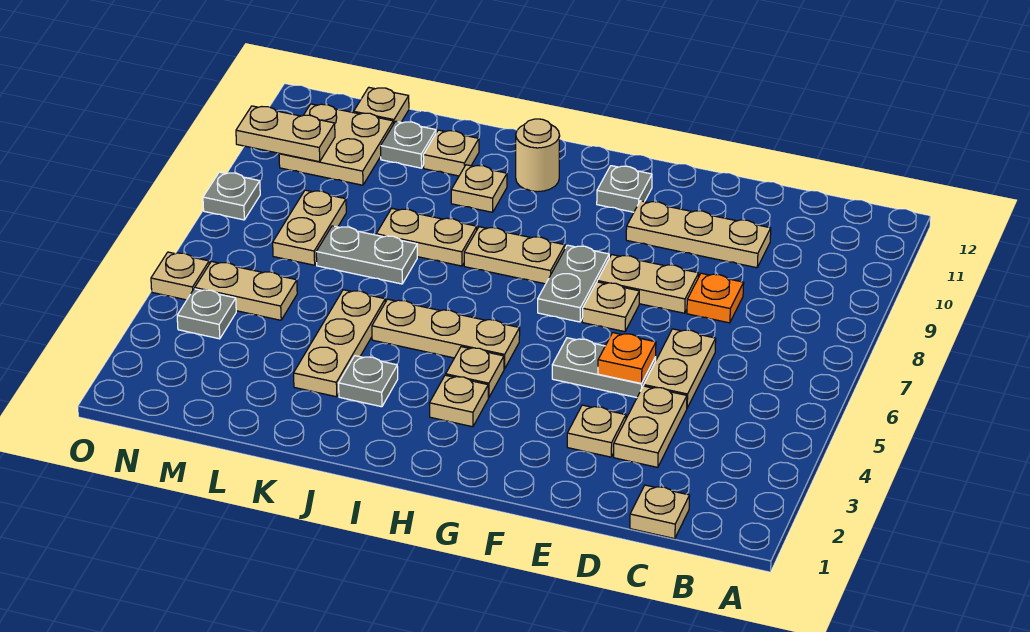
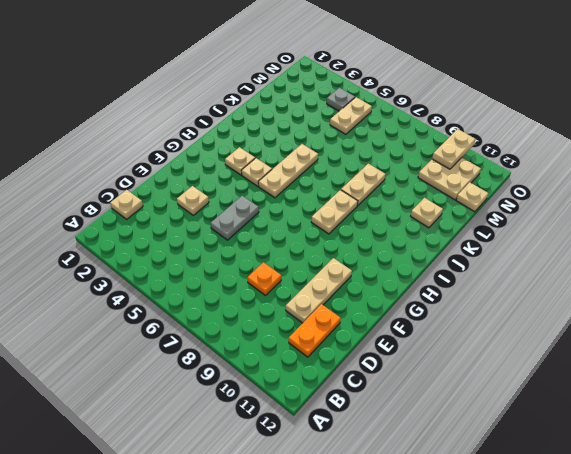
orange 1x2 plate [289,304,341,357] -> none
none -> tan 1x2 plate [614,386,687,467]
none -> tan 1x2 plate [644,329,716,408]
none -> tan 1x2 plate [597,255,699,313]
none -> tan 1x1 plate [582,282,639,332]

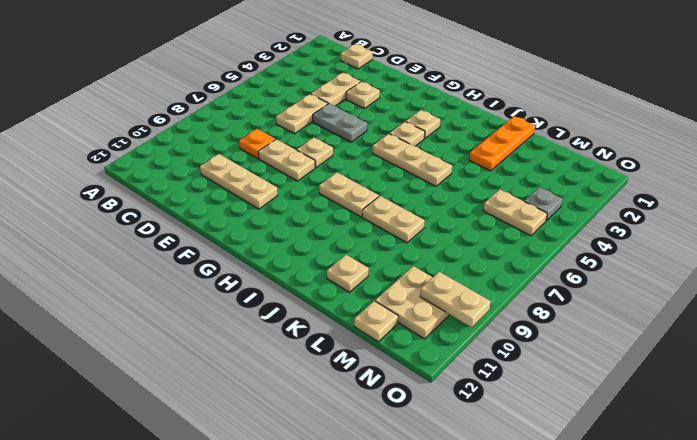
orange 1x3 plate [469,116,535,171] -> tan 1x3 plate [294,290,385,397]
none -> grey 1x2 plate [538,245,609,322]
none -> grey 1x1 plate [597,166,652,212]
none -> tan 1x1 round brick [516,119,560,192]
none -> grey 1x1 plate [339,356,398,407]

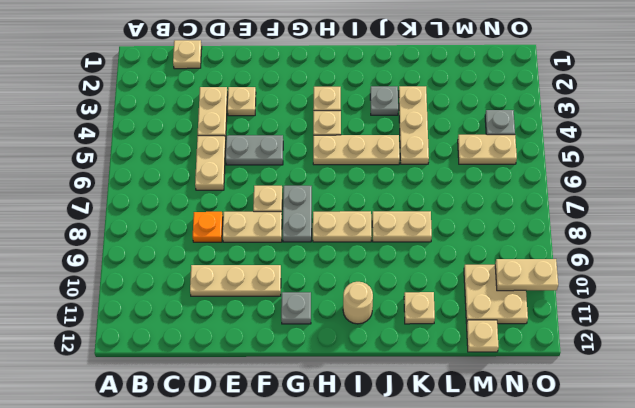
none -> tan 1x1 plate [451,165,507,212]
none -> grey 1x2 plate [316,226,417,284]
none -> grey 1x1 plate [381,121,436,168]
none -> tan 1x2 plate [273,190,346,265]

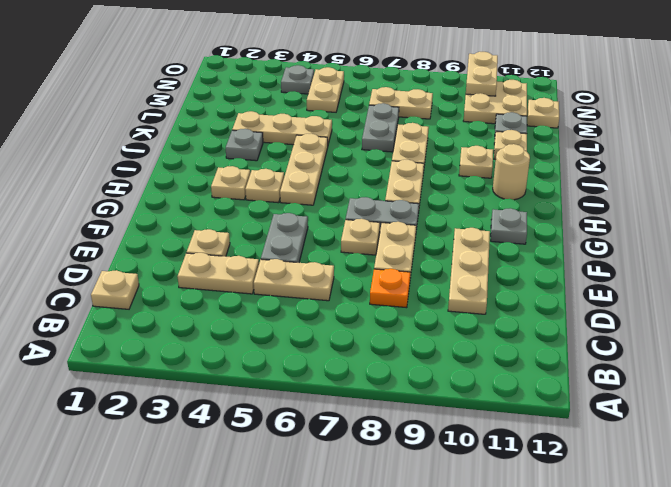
none -> tan 1x1 plate [151,252,209,300]
none -> grey 1x1 plate [203,172,260,220]
none -> orange 1x1 plate [598,333,656,384]

